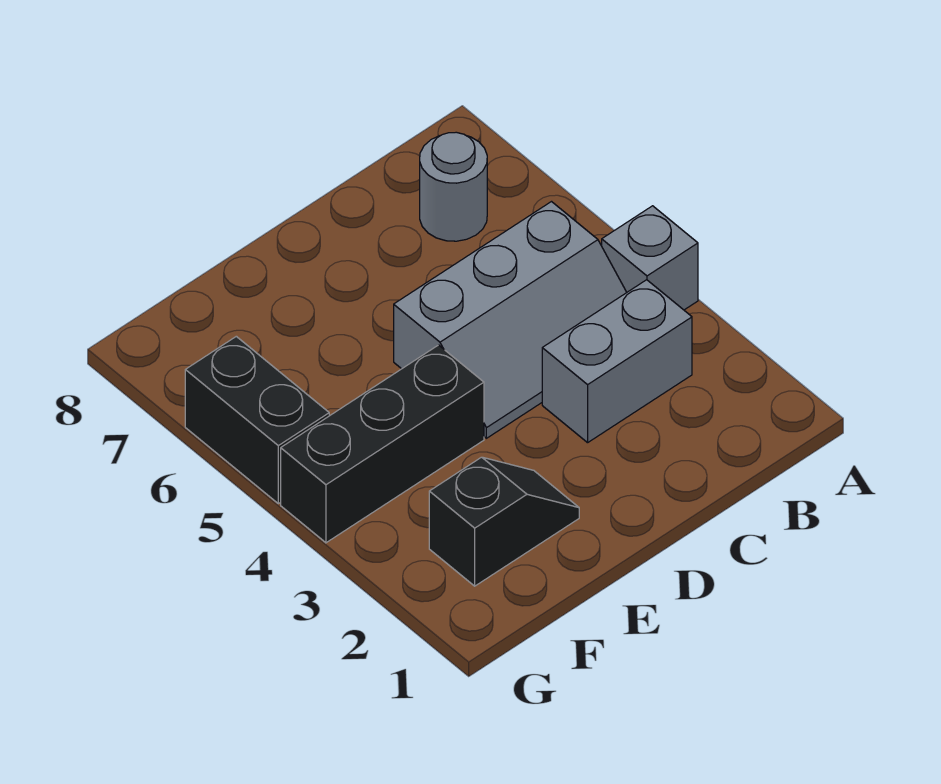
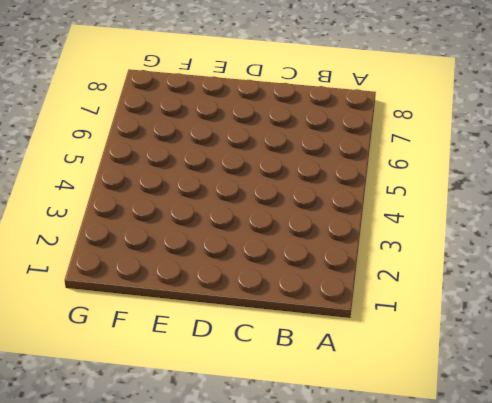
none -> grey 1x1 brick [602,206,698,310]
none -> grey 1x2 brick [542,280,692,443]

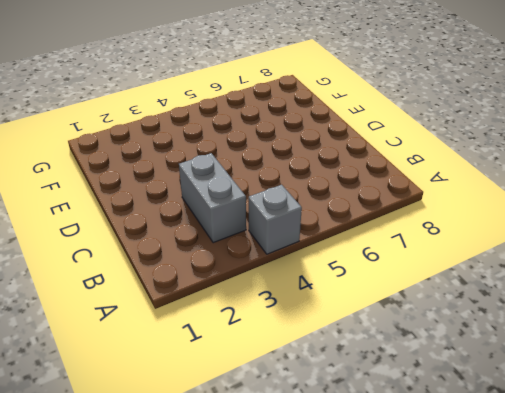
none -> grey 2x3 slope [394,202,627,438]
none -> grey 1x1 round brick [420,132,487,241]

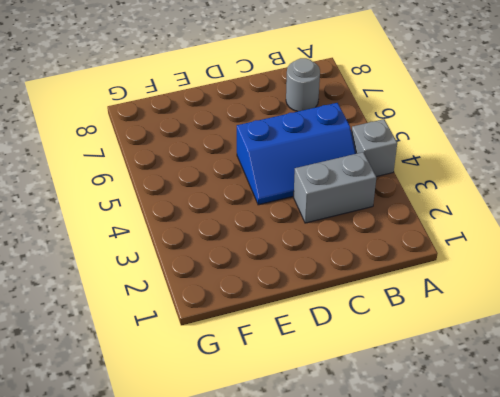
blue 2x3 slope [237,103,356,205] -> grey 2x3 slope [394,202,627,438]
none -> black 1x2 slope [429,457,579,586]
none -> black 1x3 brick [281,345,484,543]

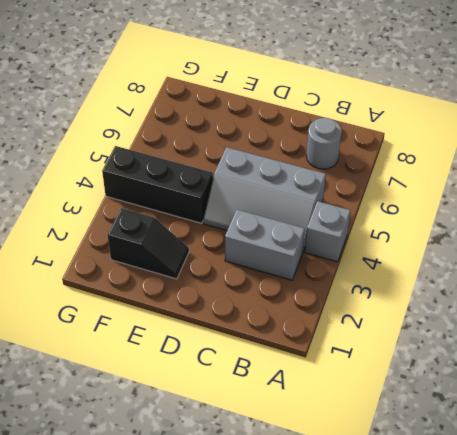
none -> black 1x2 brick [185,336,329,504]

